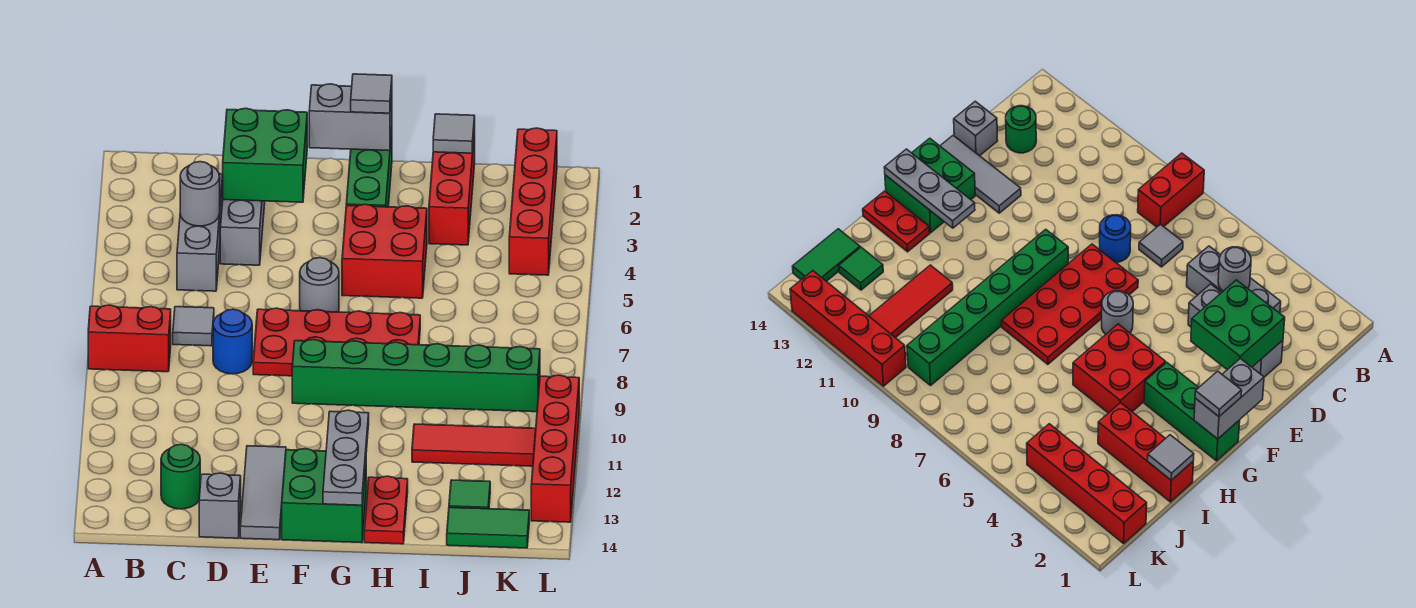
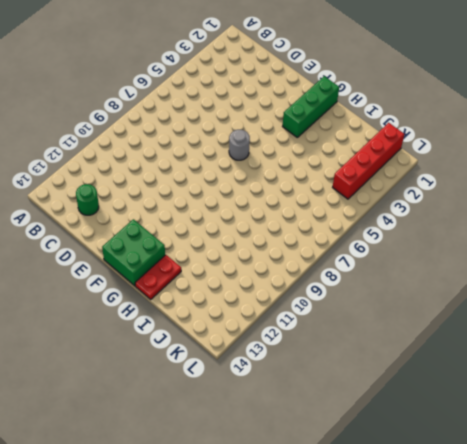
none -> red 1x2 brick [88,305,171,372]
none -> grey 1x3 brick [177,174,223,291]
none -> grey 1x1 tile [173,307,214,346]

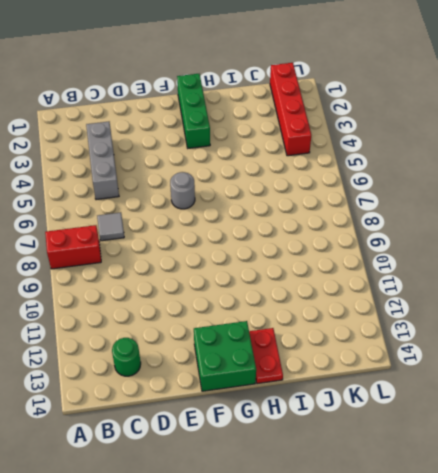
none -> grey 1x3 brick [220,200,265,265]
none -> blue 1x1 round brick [213,309,252,374]
none -> grey 1x1 brick [199,473,241,538]

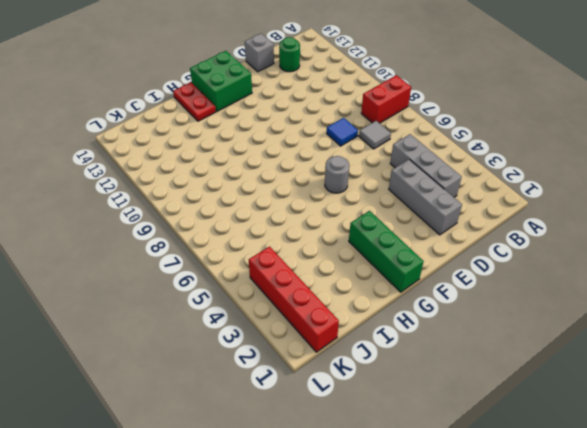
blue 1x1 tile [327,118,358,146] -> blue 1x1 round brick [213,309,252,374]
none -> red 2x4 plate [253,308,420,376]
none -> grey 1x3 tile [240,446,286,540]
none -> green 1x6 brick [292,339,540,412]

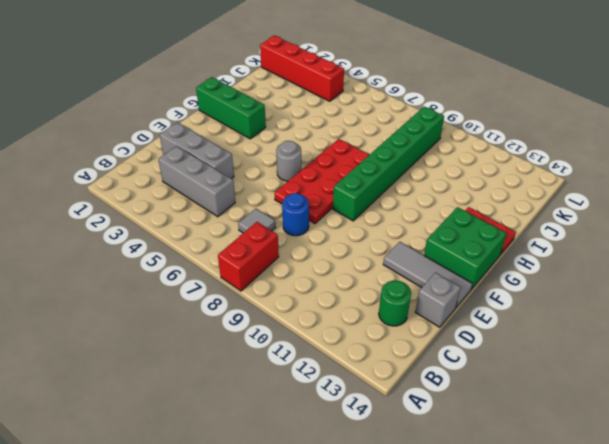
none -> red 2x2 brick [342,204,427,298]
none -> red 1x3 brick [429,128,475,245]
none -> red 1x3 tile [412,424,536,466]

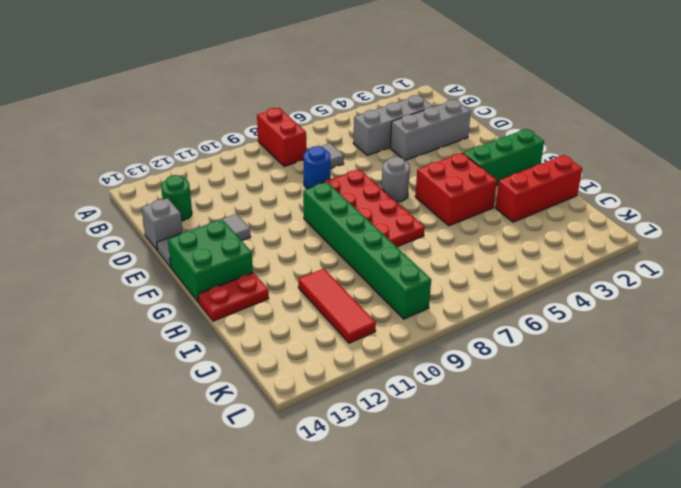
none -> green 1x1 tile [449,480,490,509]
none -> green 1x2 tile [447,507,529,548]
none -> red 1x4 brick [509,128,557,275]

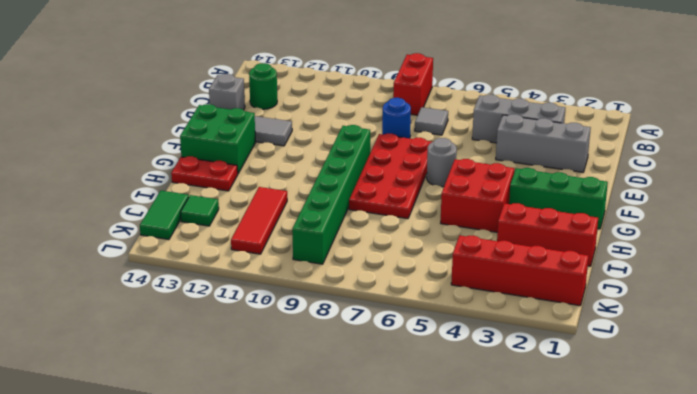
none -> red 1x4 brick [531,375,579,522]
none -> grey 1x1 round brick [180,162,220,226]
none -> green 2x2 brick [223,108,307,202]

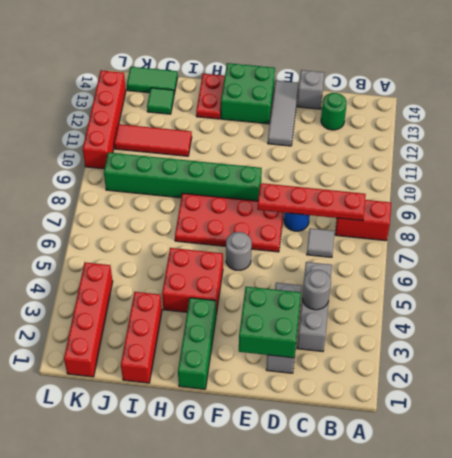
red 1x4 plate [257,183,366,221] -> none
none -> grey 1x2 brick [309,84,392,151]
none -> grey 1x3 plate [323,410,369,505]
none -> grey 1x1 tile [433,114,475,153]

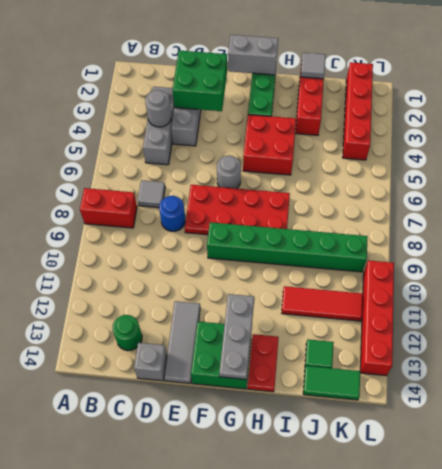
none -> grey 1x1 tile [351,74,392,113]

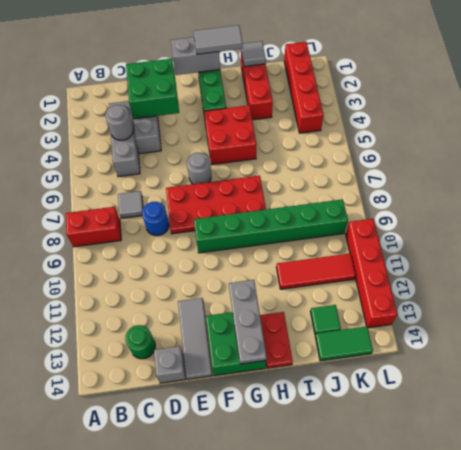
grey 1x2 tile [194,25,243,54] -> grey 1x1 tile [351,74,392,113]

